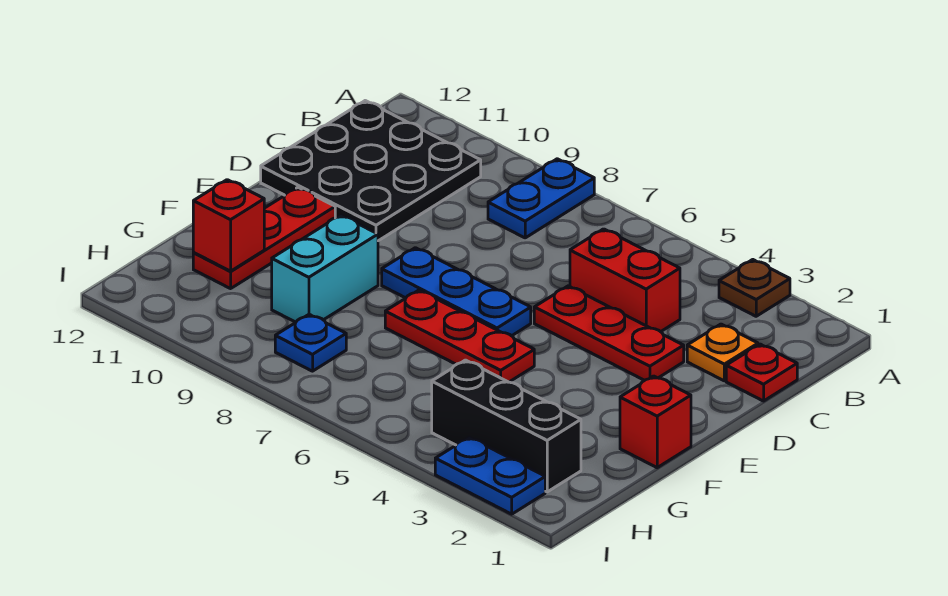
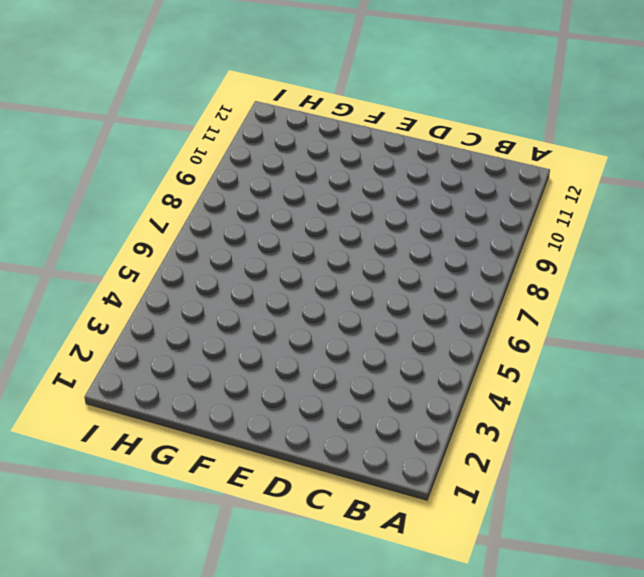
none -> brown 1x1 plate [719,260,790,316]
none -> blue 1x2 plate [488,159,594,238]
none -> black 3x3 plate [261,101,481,241]

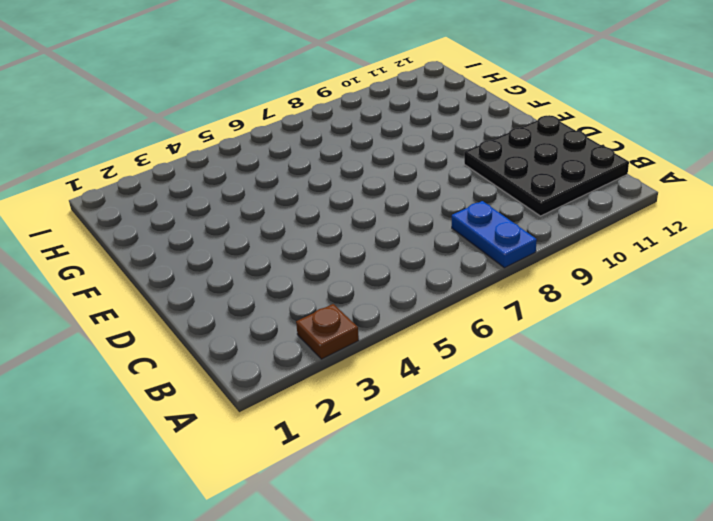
none -> red 1x1 plate [726,344,797,401]
none -> orange 1x1 plate [687,324,758,381]
none -> red 1x2 brick [570,229,680,332]

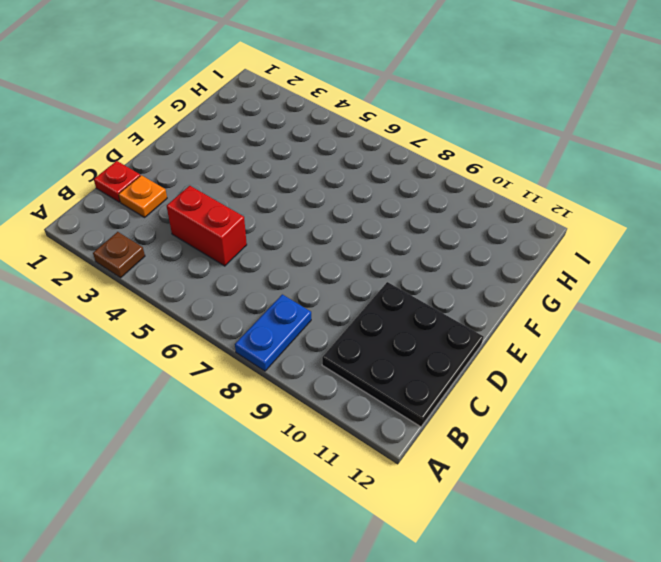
none -> red 1x3 plate [534,286,684,380]
none -> blue 1x3 plate [382,248,531,336]
none -> red 1x3 plate [193,187,335,289]

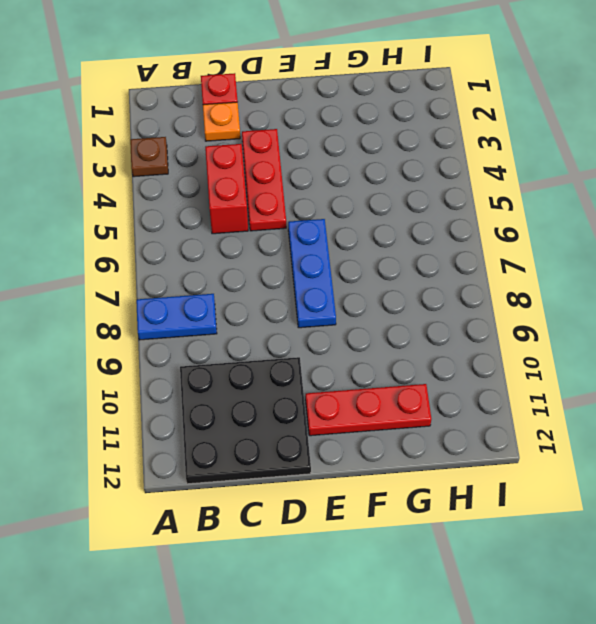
none -> red 1x1 brick [620,376,691,468]
none -> red 1x3 plate [385,290,534,382]
none -> cyan 1x2 brick [272,215,378,322]

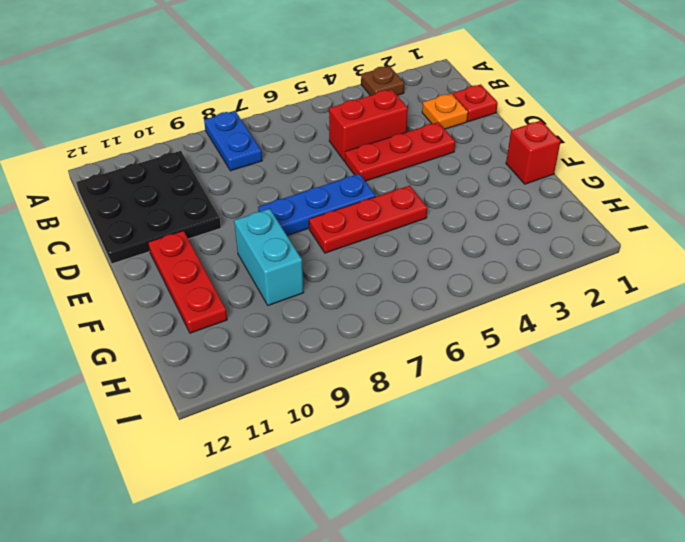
none -> black 1x3 brick [432,360,581,492]
none -> blue 1x1 plate [275,314,346,371]
none -> blue 1x2 plate [435,437,545,514]

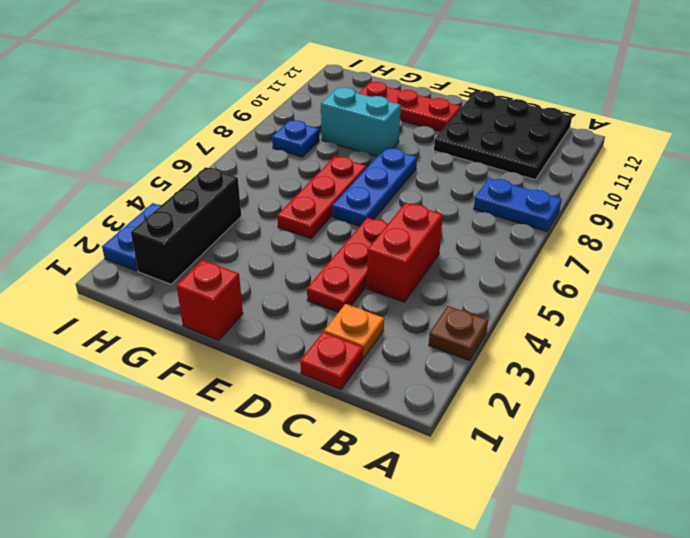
none -> red 1x1 brick [193,180,264,271]

